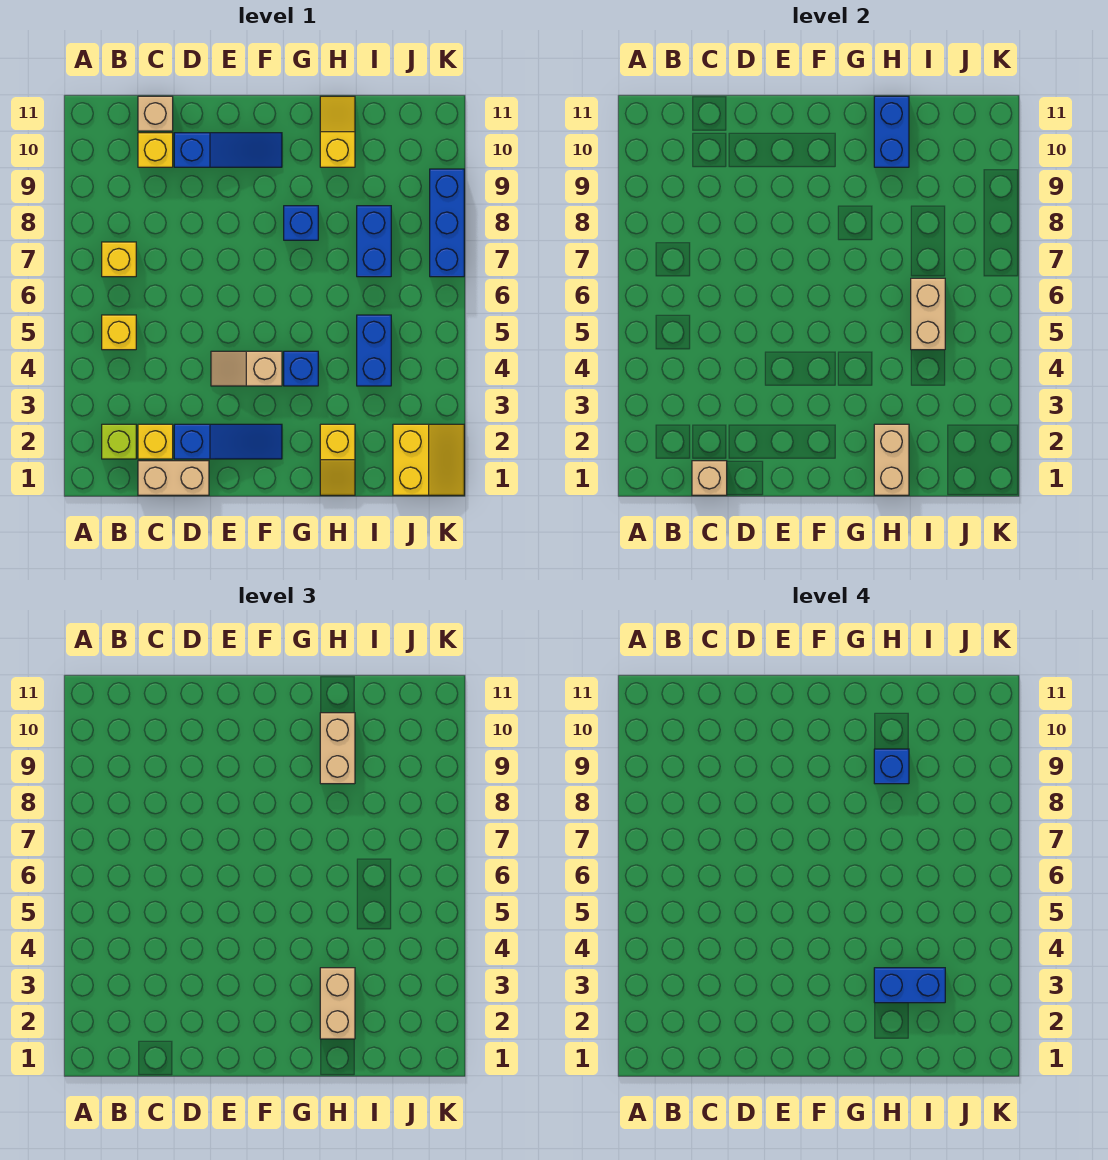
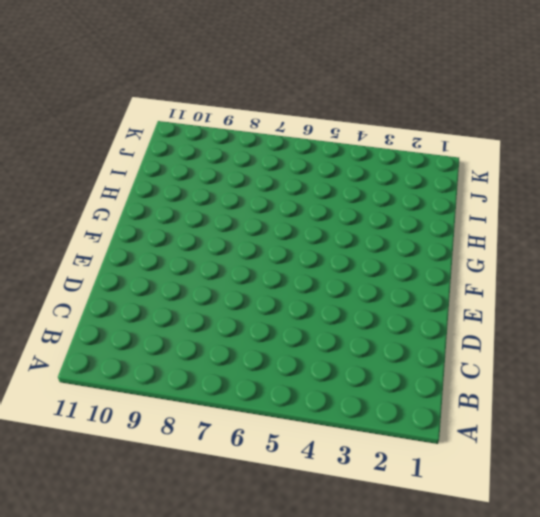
none -> lime 1x1 brick [102,424,136,459]
none -> yellow 1x1 brick [102,315,136,350]
none -> yellow 1x1 brick [102,242,136,277]

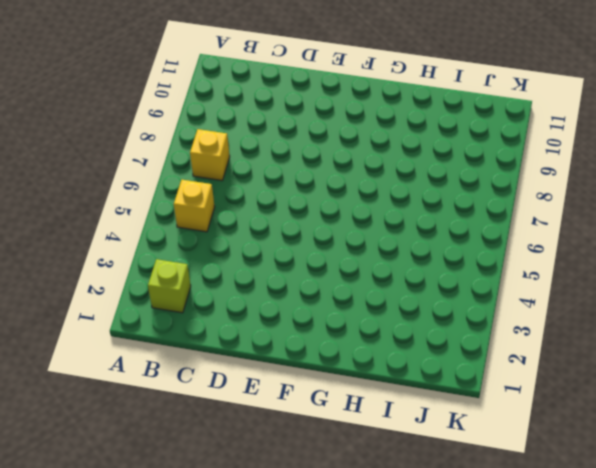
none -> tan 1x2 brick [138,461,209,495]
none -> yellow 1x1 brick [138,424,173,459]
none -> yellow 1x1 brick [138,133,173,167]

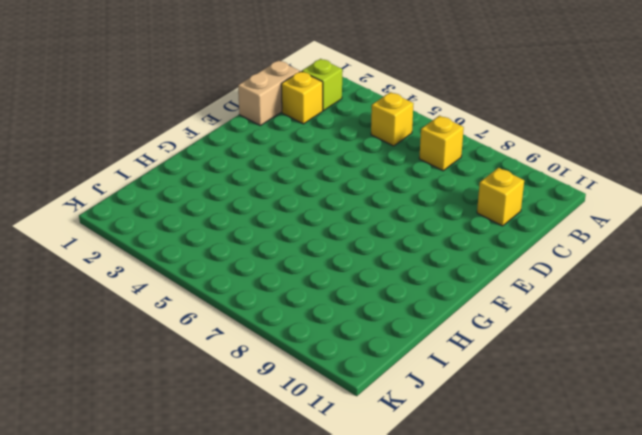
none -> tan 1x1 brick [138,96,173,131]
none -> blue 1x3 slope [174,424,282,459]
none -> blue 1x3 slope [174,133,282,167]

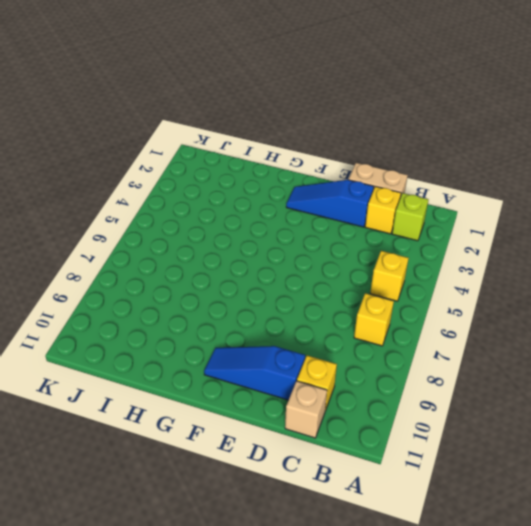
none -> tan 1x2 slope [211,351,282,386]
none -> blue 1x1 brick [284,351,318,386]
none -> blue 1x1 brick [284,206,318,240]

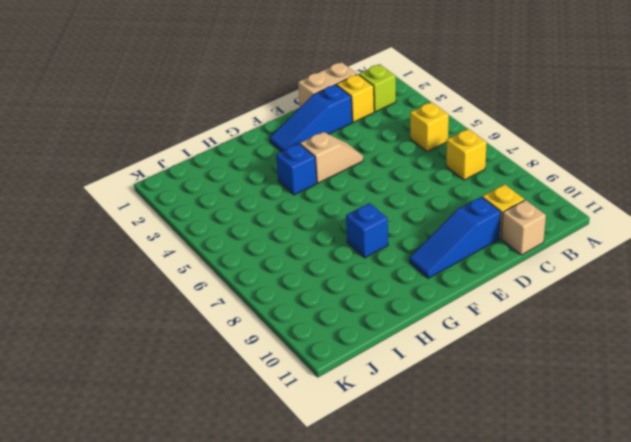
none -> yellow 1x2 slope [320,424,355,495]
none -> yellow 1x2 slope [320,96,355,167]
none -> blue 1x2 brick [357,315,391,386]

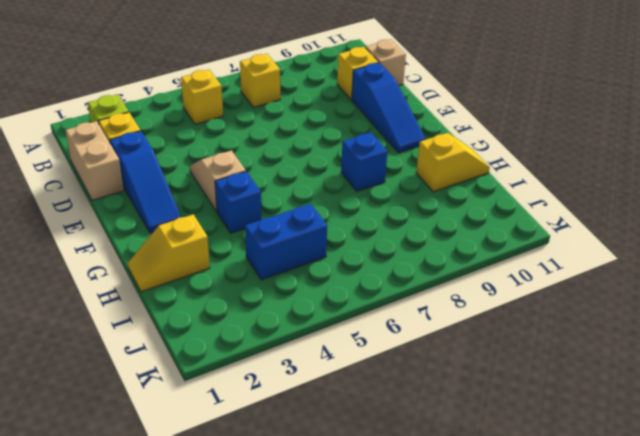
none -> blue 1x2 brick [357,206,391,277]
none -> yellow 2x2 slope [393,424,464,495]
none -> blue 1x3 brick [430,169,464,277]

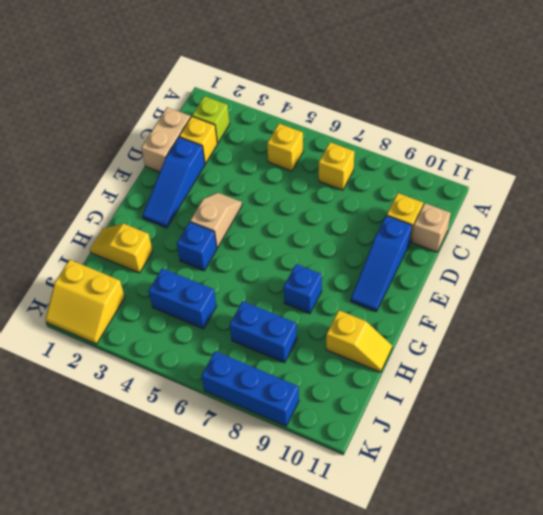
none -> tan 1x1 brick [692,461,727,495]
none -> tan 1x2 brick [874,424,909,495]
none -> blue 1x2 brick [874,96,909,167]

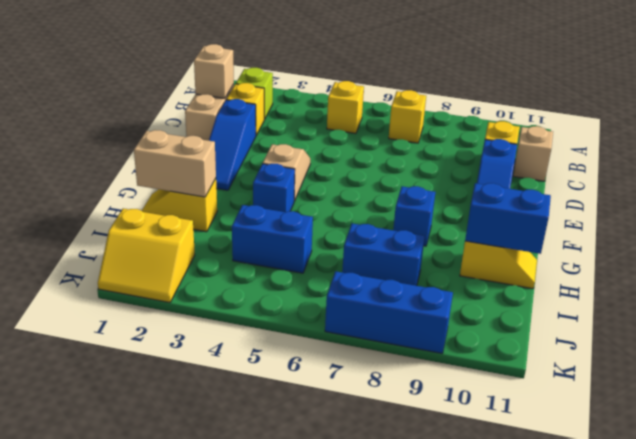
none -> tan 1x2 brick [911,278,945,350]
none -> tan 1x2 brick [320,968,355,1039]
none -> tan 1x2 brick [320,713,355,784]

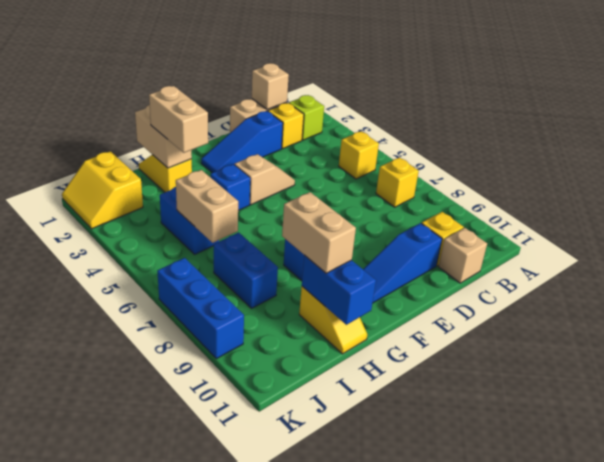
none -> blue 1x2 brick [874,968,945,1003]
none -> blue 1x1 brick [874,749,909,784]

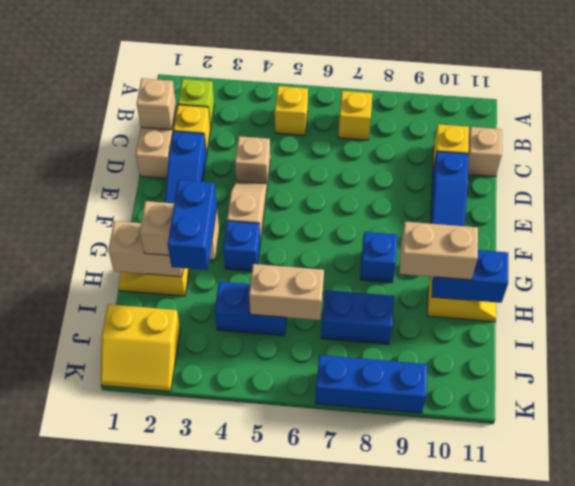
tan 1x1 brick [235,136,270,184] -> none
none -> blue 1x1 brick [874,749,909,784]

